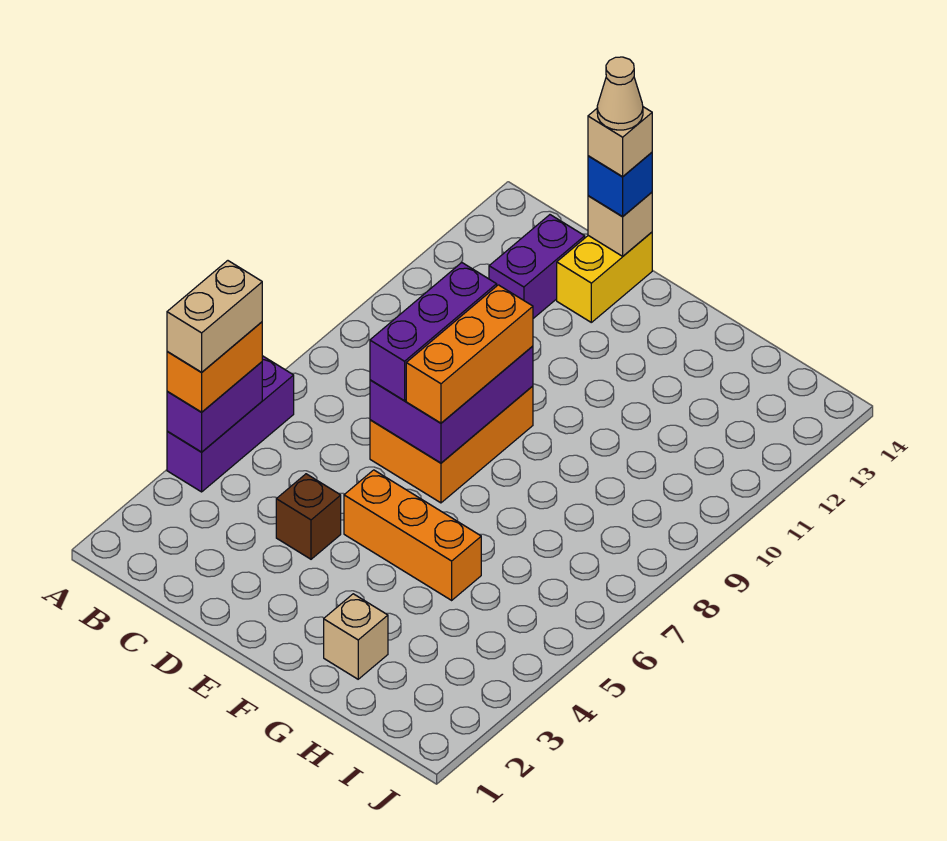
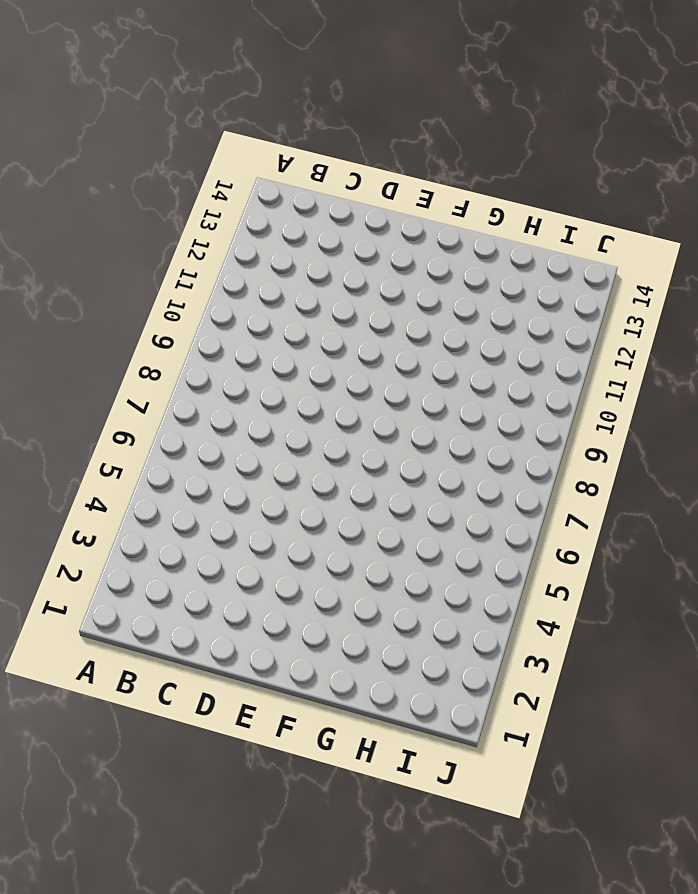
none -> purple 1x3 brick [167,356,294,492]
none -> purple 1x2 brick [489,215,585,318]
none -> brown 1x1 brick [276,474,341,559]

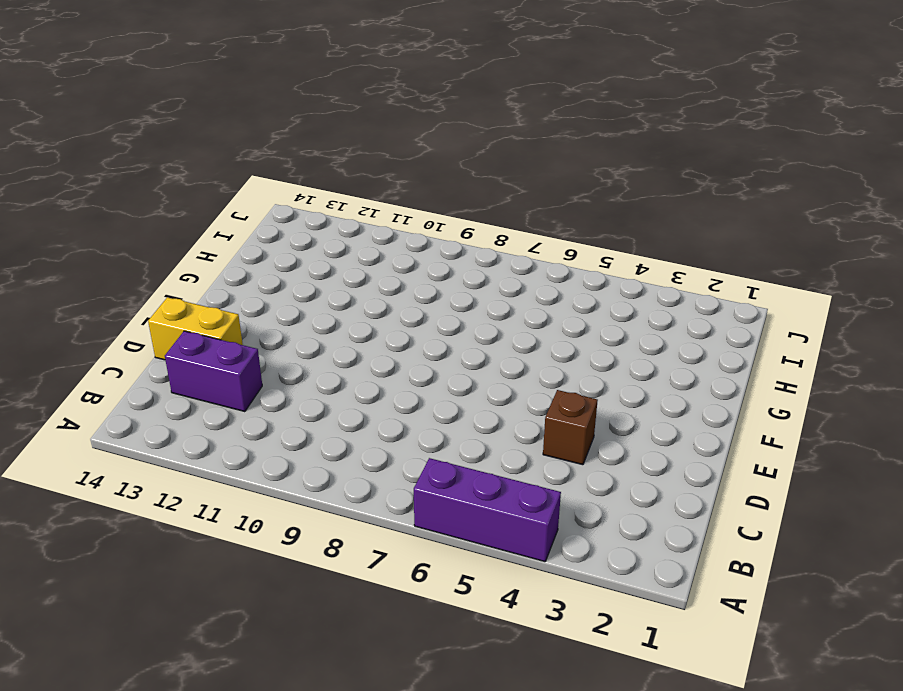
none -> orange 2x3 brick [370,386,533,503]
none -> orange 1x3 brick [344,470,481,600]
none -> tan 1x1 brick [324,594,388,679]

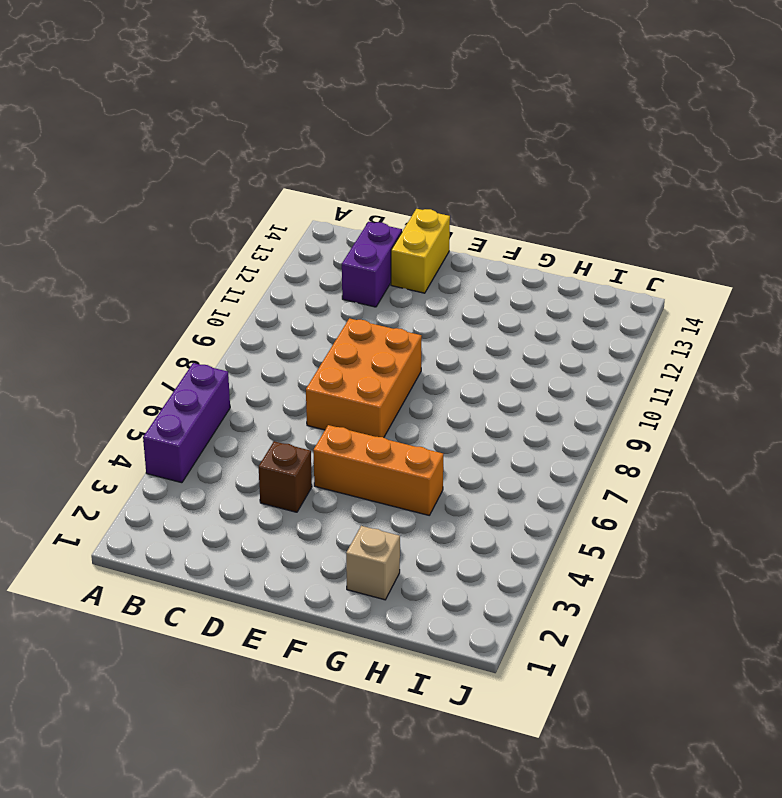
none -> purple 1x2 brick [167,362,262,452]
none -> purple 2x3 brick [370,346,533,463]
none -> tan 1x1 brick [588,192,652,256]

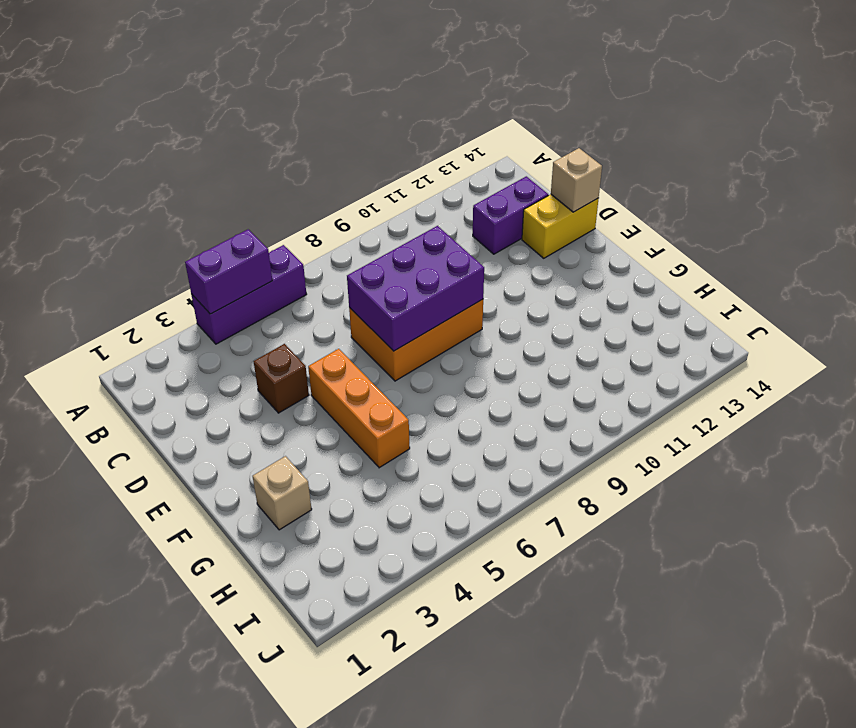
none -> orange 1x2 brick [167,322,262,412]
none -> purple 1x3 brick [370,263,497,401]
none -> blue 1x1 brick [588,152,652,217]

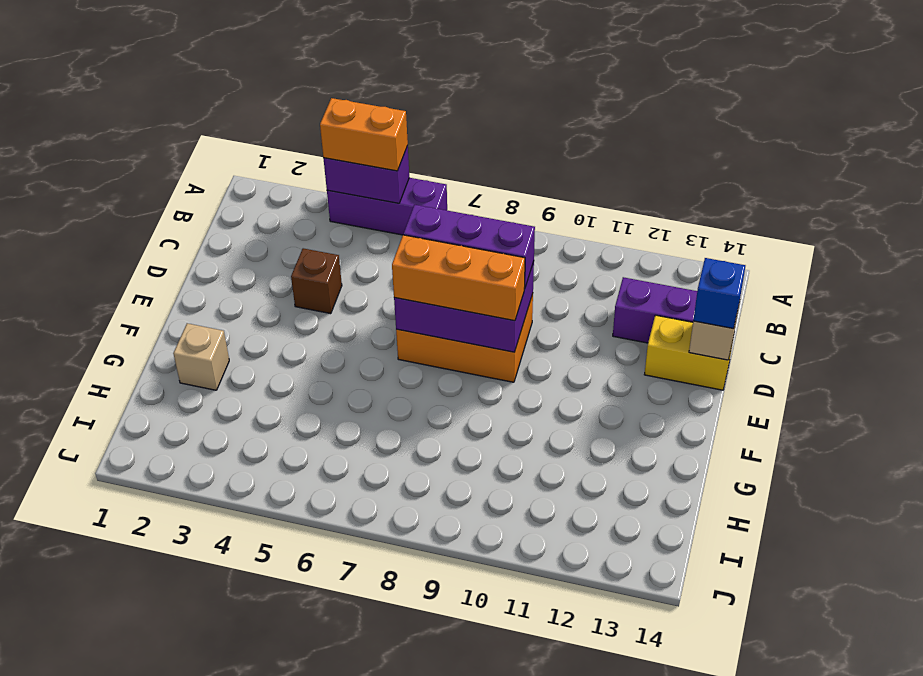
none -> orange 1x3 brick [344,470,481,600]
none -> tan 1x2 brick [167,261,262,372]
none -> tan 1x1 brick [588,107,652,177]

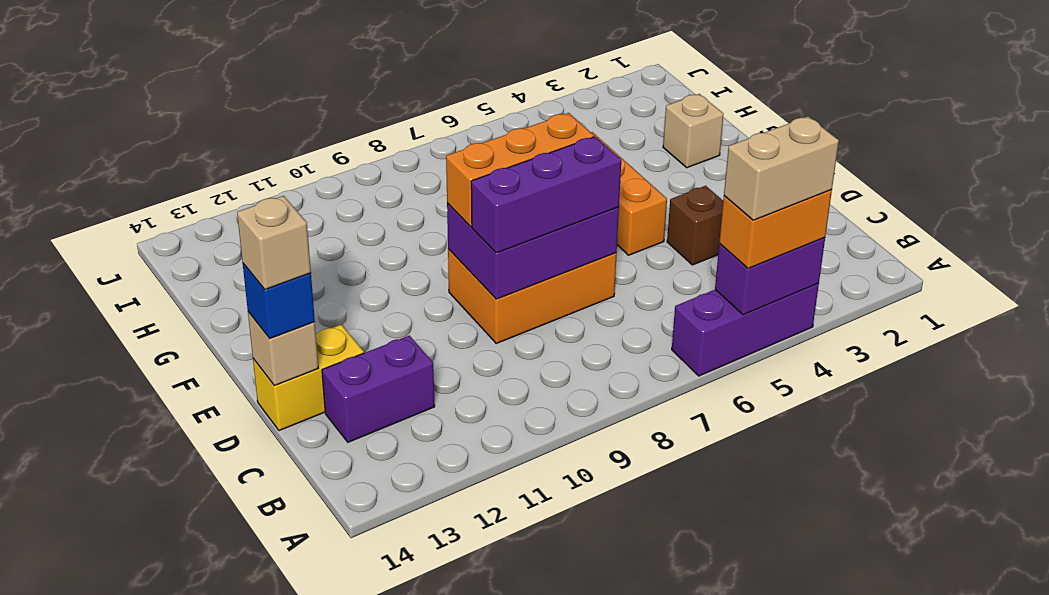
none -> tan 1x1 cone [597,57,643,130]

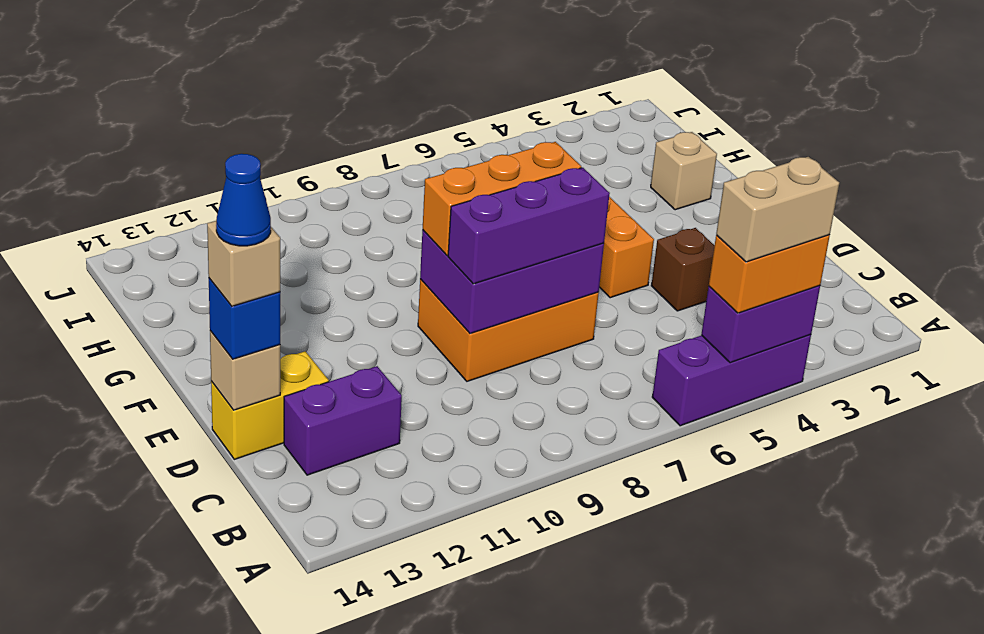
blue 1x1 cone [216,154,271,246] -> tan 1x1 cone [597,57,643,130]

